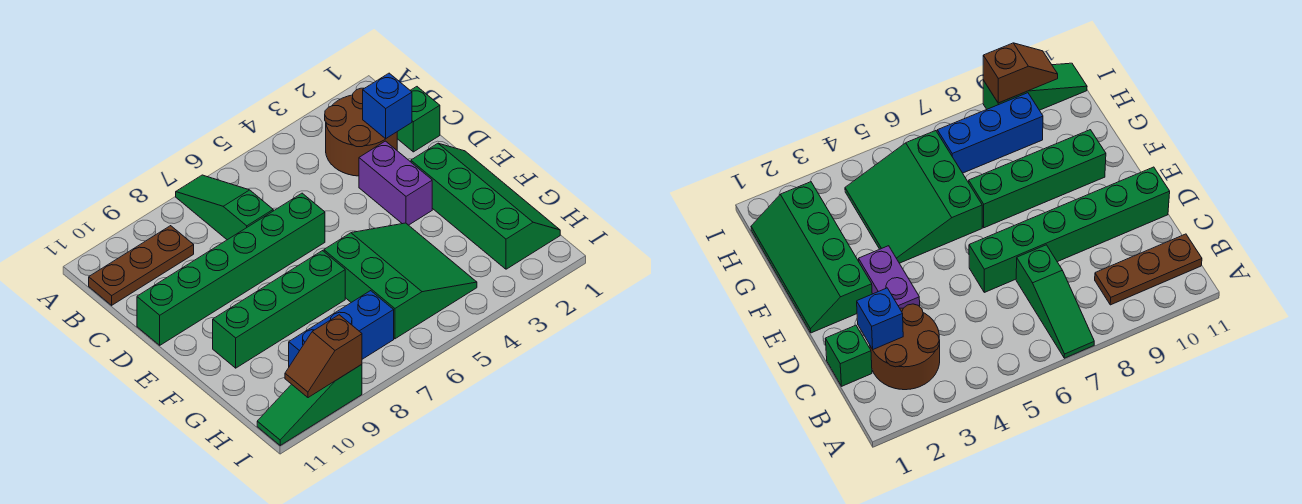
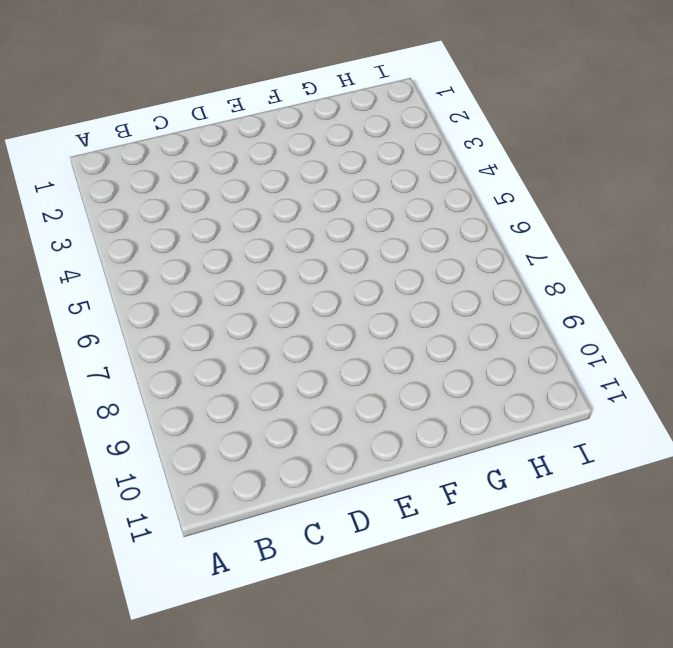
none -> green 1x3 slope [176,175,273,240]
none -> brown 2x2 round brick [325,88,397,176]
none -> brown 1x3 plate [89,226,194,305]

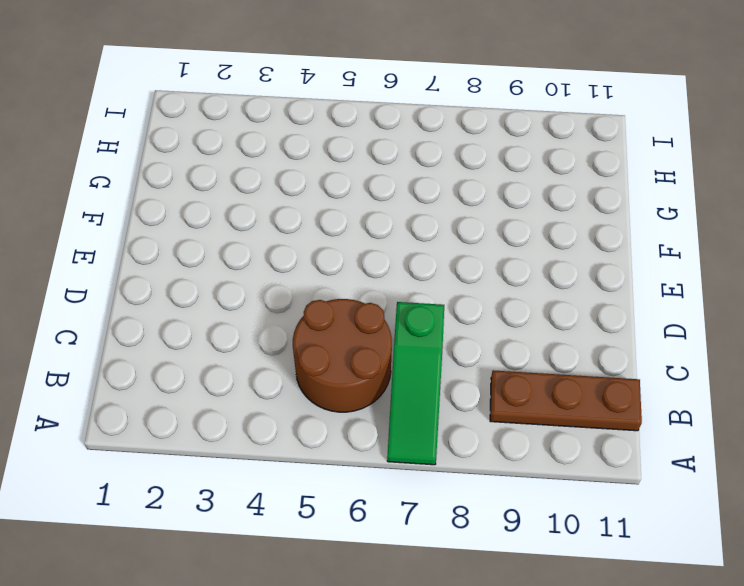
brown 2x2 round brick [293,299,392,412] -> brown 2x2 round brick moved to [325,88,397,176]
none -> green 1x1 brick [397,87,440,152]
none -> purple 1x2 brick [359,141,432,225]
none -> green 1x6 brick [137,193,325,345]

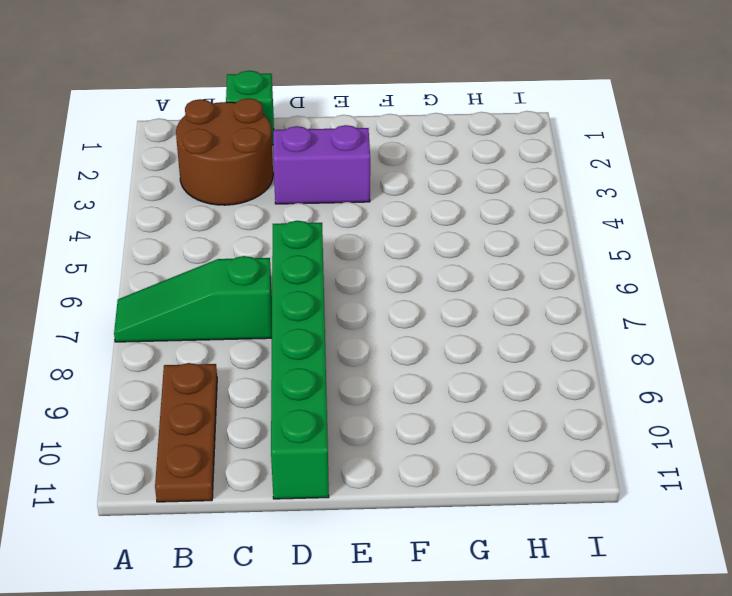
none -> green 2x4 slope [411,143,560,269]
none -> green 3x3 slope [324,223,477,339]
none -> green 1x4 brick [213,251,345,368]

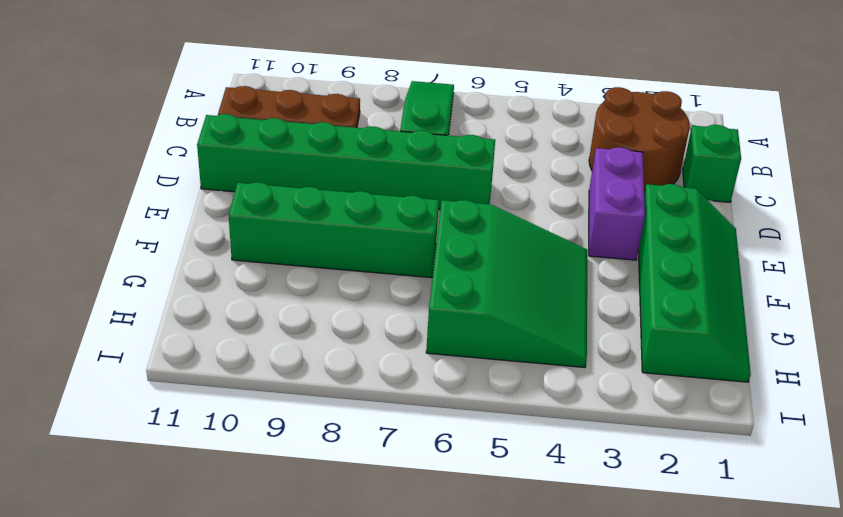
none -> blue 1x3 brick [289,291,394,366]
none -> green 1x3 slope [257,365,362,445]
none -> blue 1x1 brick [363,73,412,139]

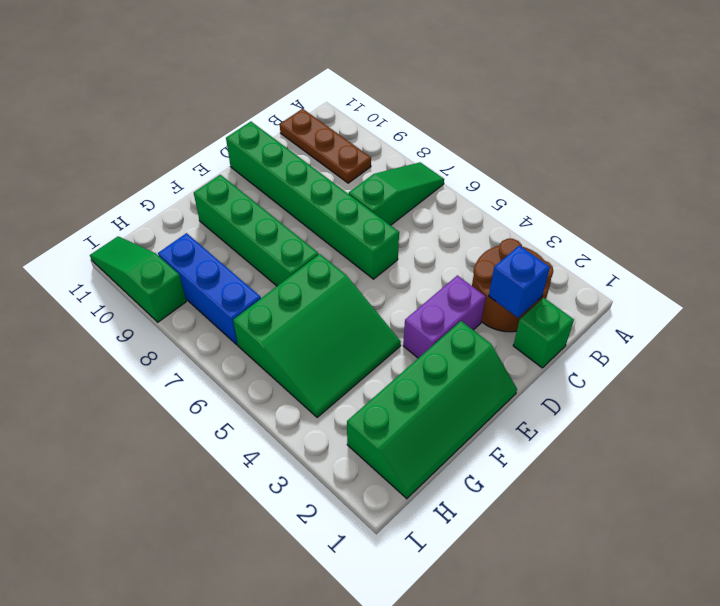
none -> brown 1x2 slope [285,315,362,398]

